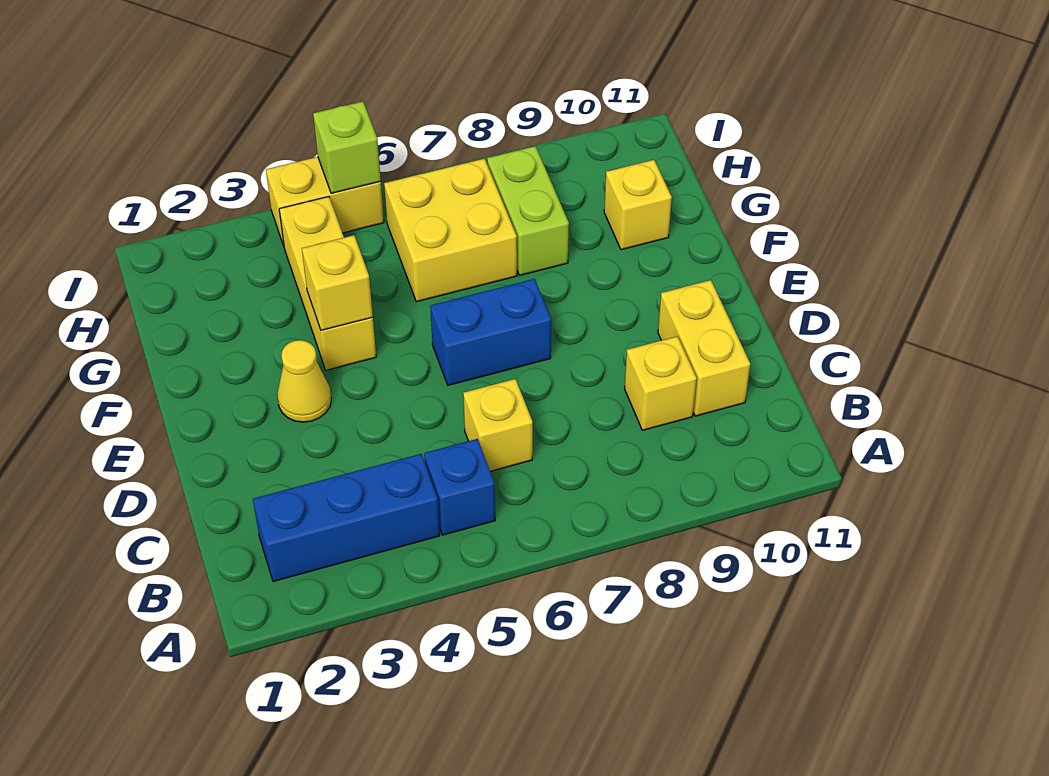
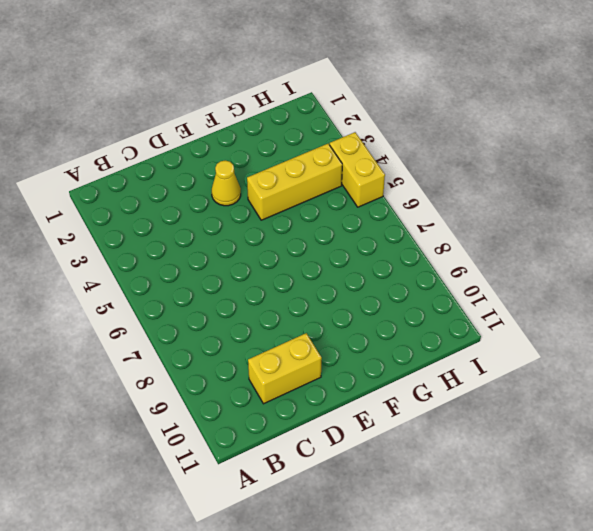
none -> blue 1x3 brick [253,454,440,582]
none -> blue 1x1 brick [424,439,495,535]
none -> yellow 1x1 brick [463,379,533,471]

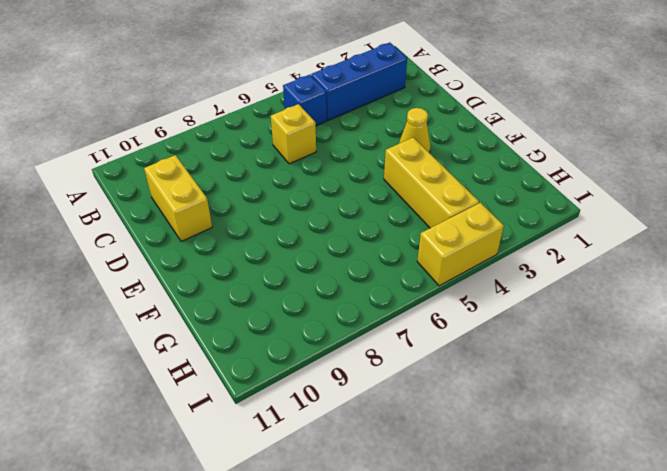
none -> yellow 1x1 brick [625,336,697,430]
none -> blue 1x2 brick [430,279,551,385]
none -> yellow 2x2 brick [384,159,517,302]

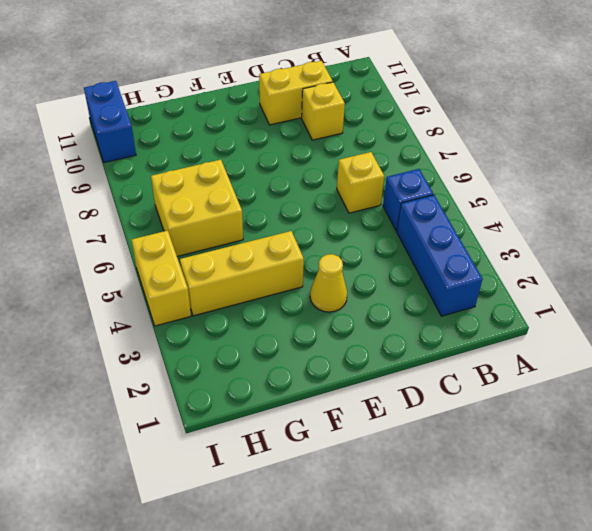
blue 1x2 brick [84,81,136,162] -> blue 1x2 brick moved to [430,279,551,385]
none -> lime 1x2 brick [487,146,569,275]
none -> yellow 1x1 brick [604,160,672,250]
none -> yellow 1x1 brick [302,235,373,330]

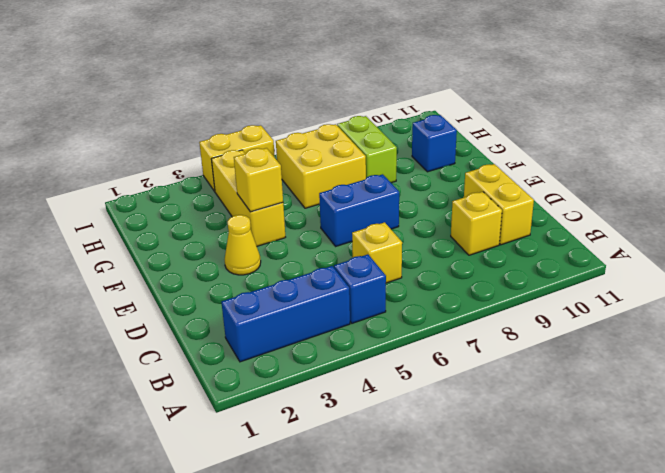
blue 1x1 brick [412,115,457,172] -> yellow 1x1 brick [604,160,672,250]
none -> lime 1x1 brick [313,101,381,193]

